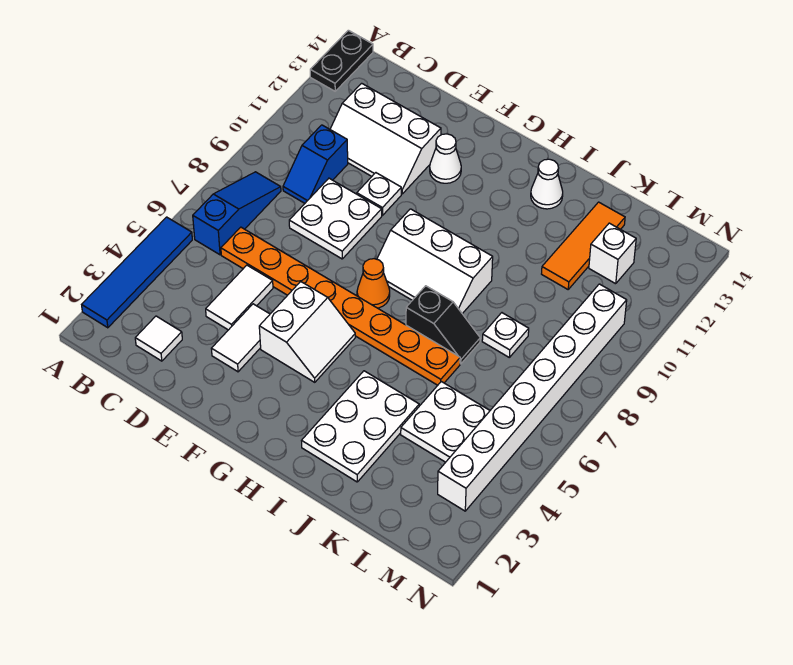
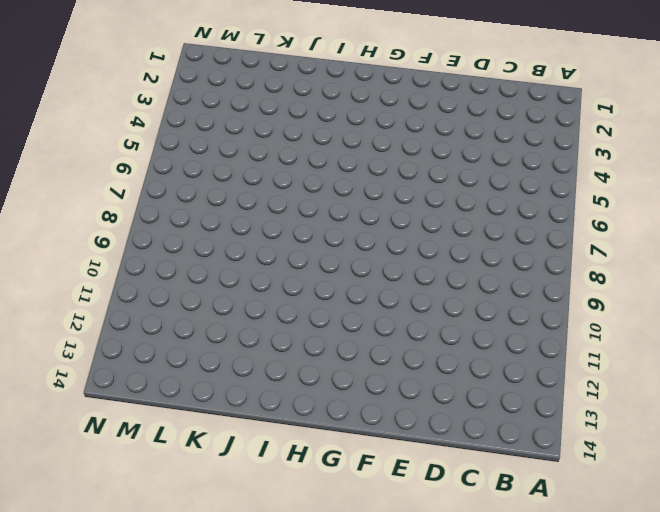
none -> blue 1x4 tile [82,217,192,328]
none -> black 1x2 plate [310,30,373,91]
none -> blue 1x3 slope [193,172,281,255]

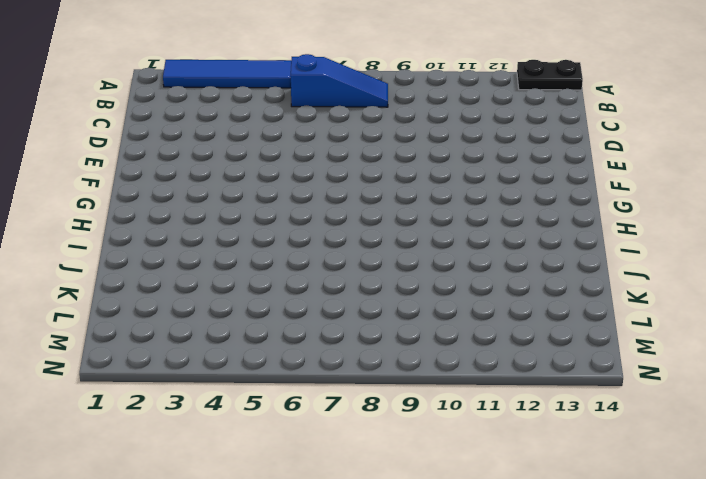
none -> white 1x1 tile [135,316,182,361]
none -> orange 1x8 plate [221,227,460,385]
none -> blue 1x2 slope [283,125,348,203]

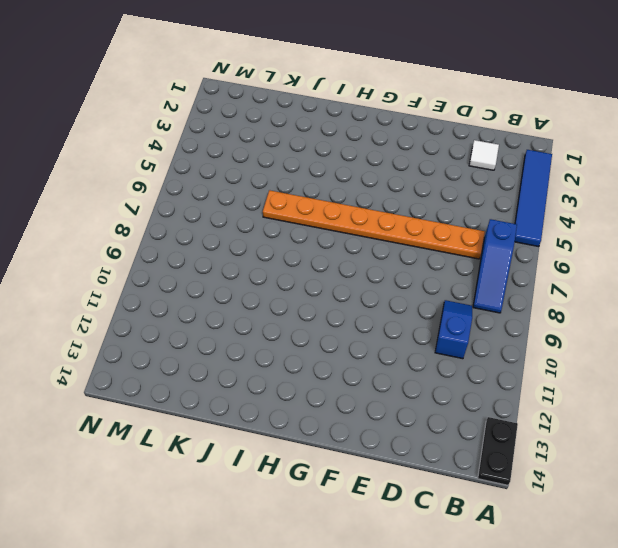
none -> white 2x3 slope [330,83,441,194]
none -> white 1x2 tile [206,265,273,330]
none -> white 2x2 plate [289,178,382,259]

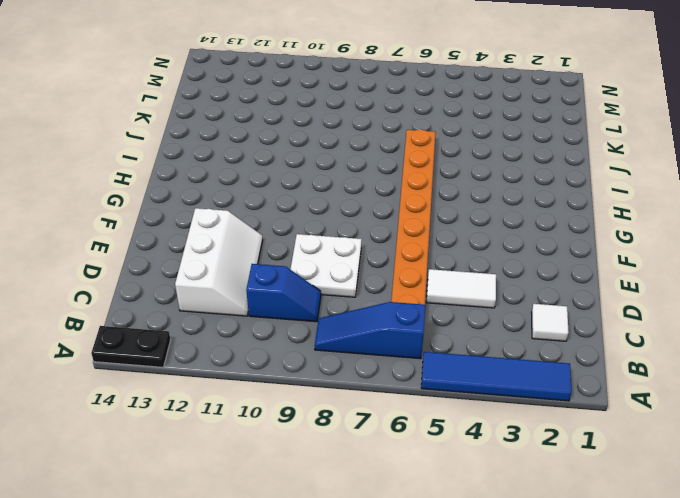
none -> white 1x2 tile [211,304,270,372]
none -> white 1x1 plate [357,173,401,215]
none -> white 2x2 slope [259,281,355,382]

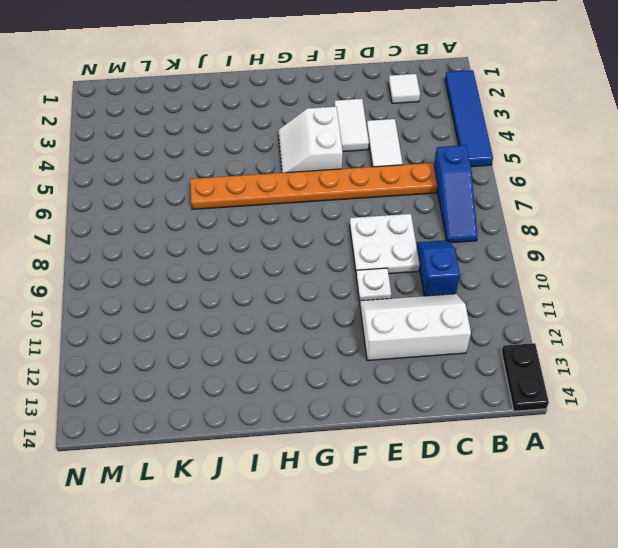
none -> white 1x1 cone [430,134,461,183]
none -> orange 1x1 cone [357,259,390,308]
none -> white 2x3 slope [377,209,493,314]

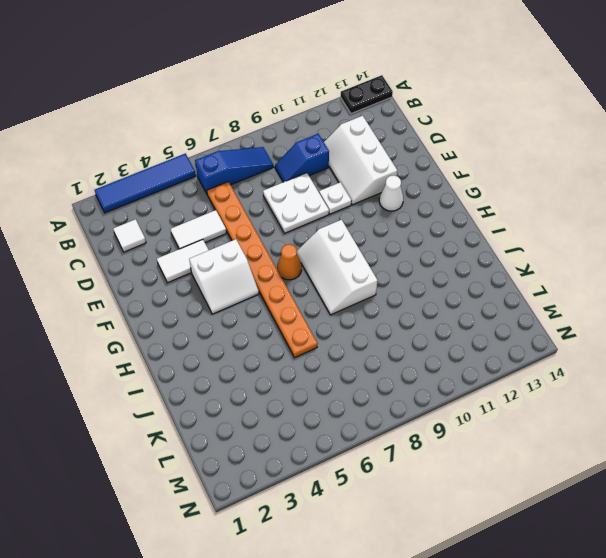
none -> white 2x3 plate [302,371,419,482]
none -> black 1x2 slope [406,286,480,364]
none -> white 1x1 cone [531,159,563,209]

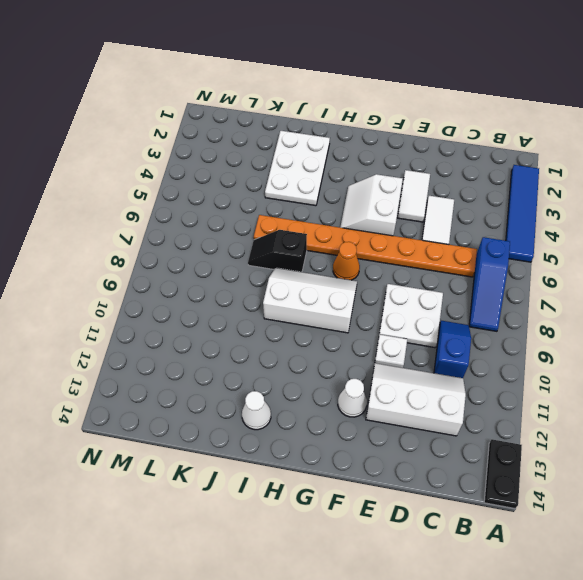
none -> white 1x1 tile [135,316,182,361]
none -> white 2x2 plate [401,382,490,462]
none -> white 1x1 plate [482,313,529,357]

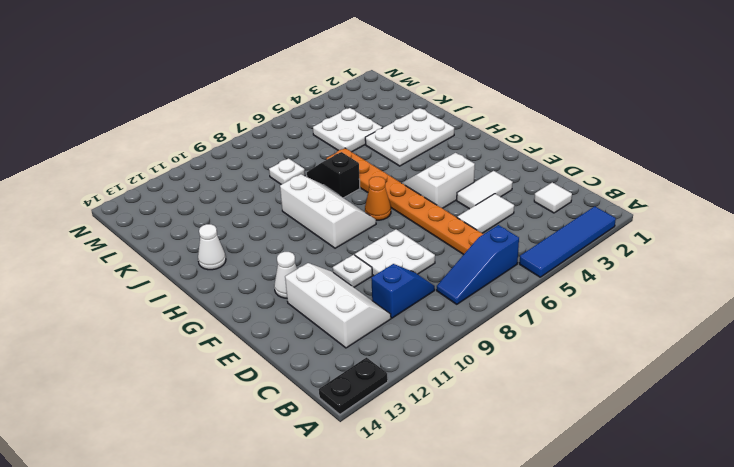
none -> orange 1x3 tile [542,202,625,289]
none -> white 1x1 brick [589,223,636,284]
none -> white 1x8 brick [438,284,627,511]

